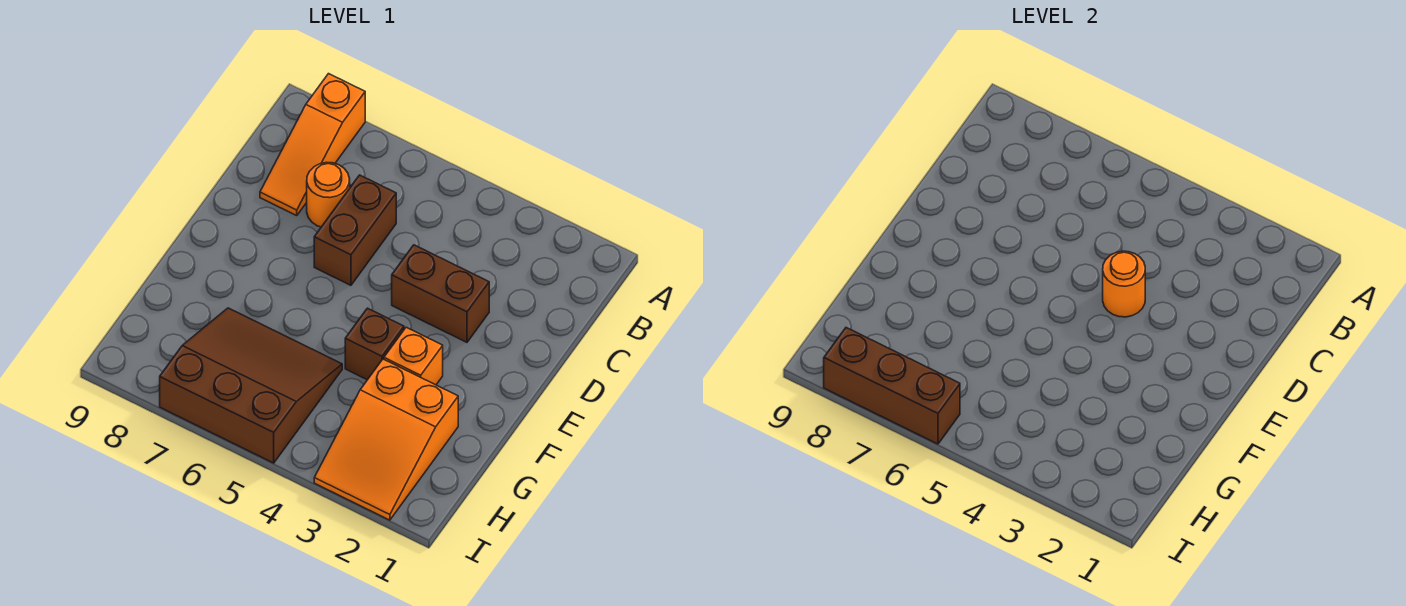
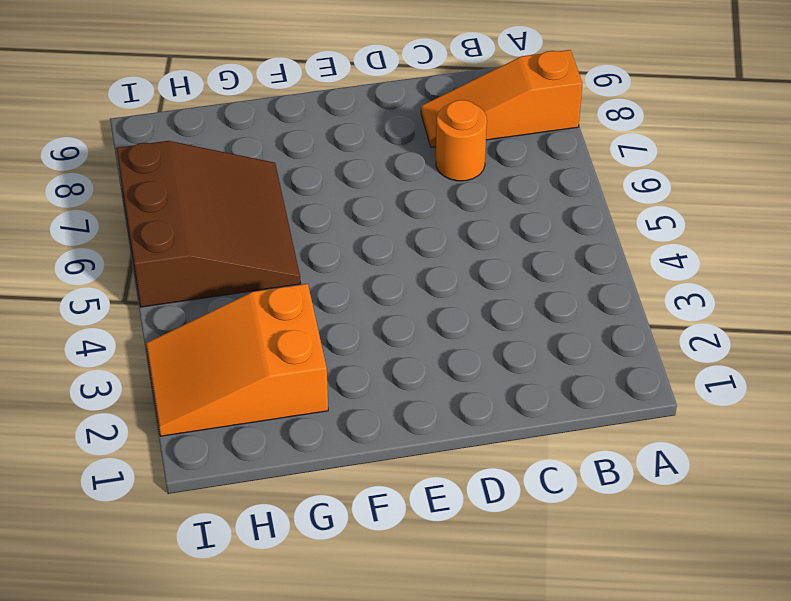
none -> brown 1x2 brick [314,175,396,285]
none -> brown 1x2 brick [392,245,489,342]

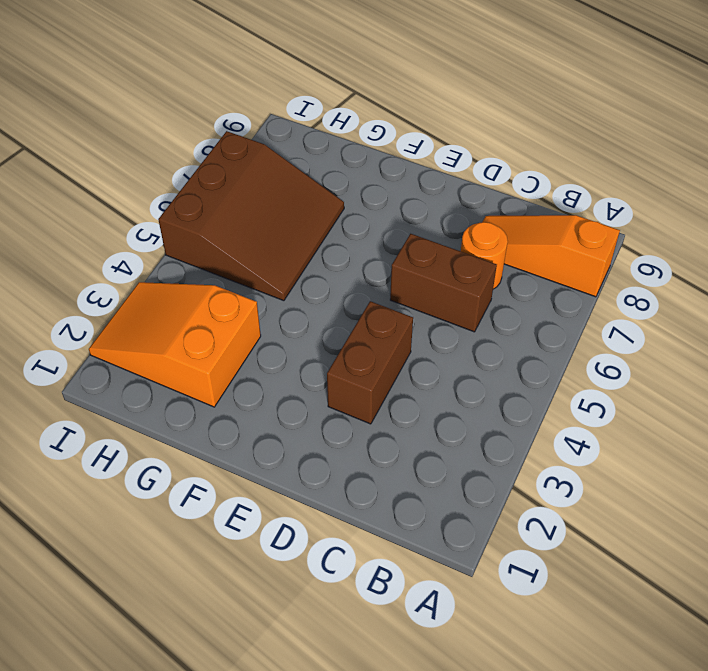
none -> orange 1x1 brick [384,327,443,385]
none -> brown 1x1 brick [345,308,404,380]

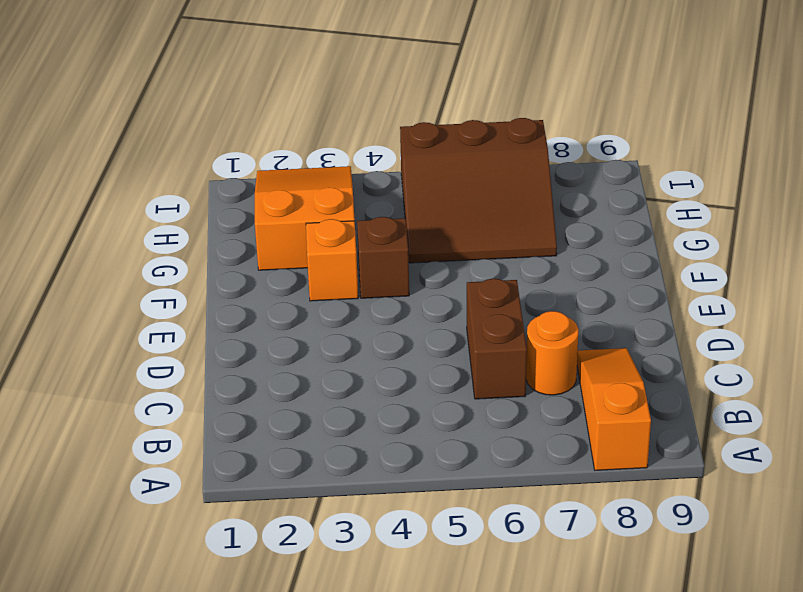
none -> brown 1x2 brick [392,245,489,342]
none -> orange 1x1 round brick [1103,251,1145,317]

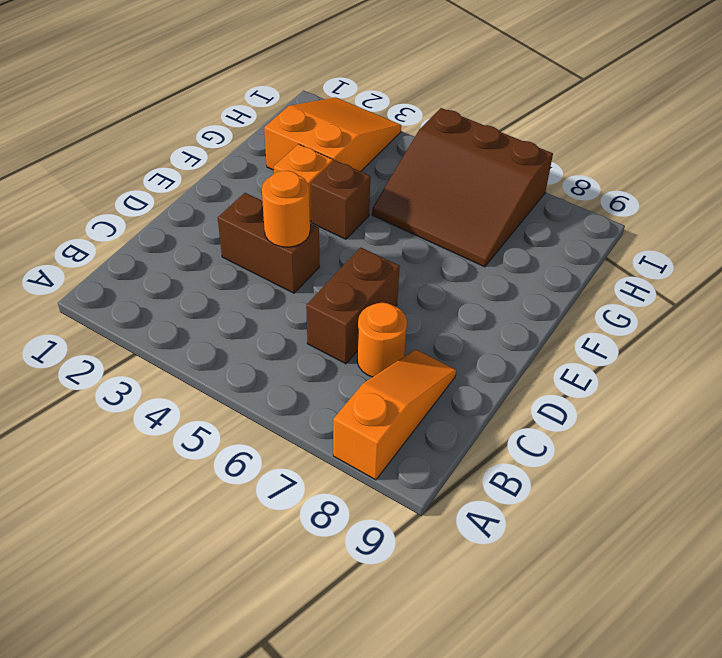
none -> brown 1x3 brick [824,328,960,444]

